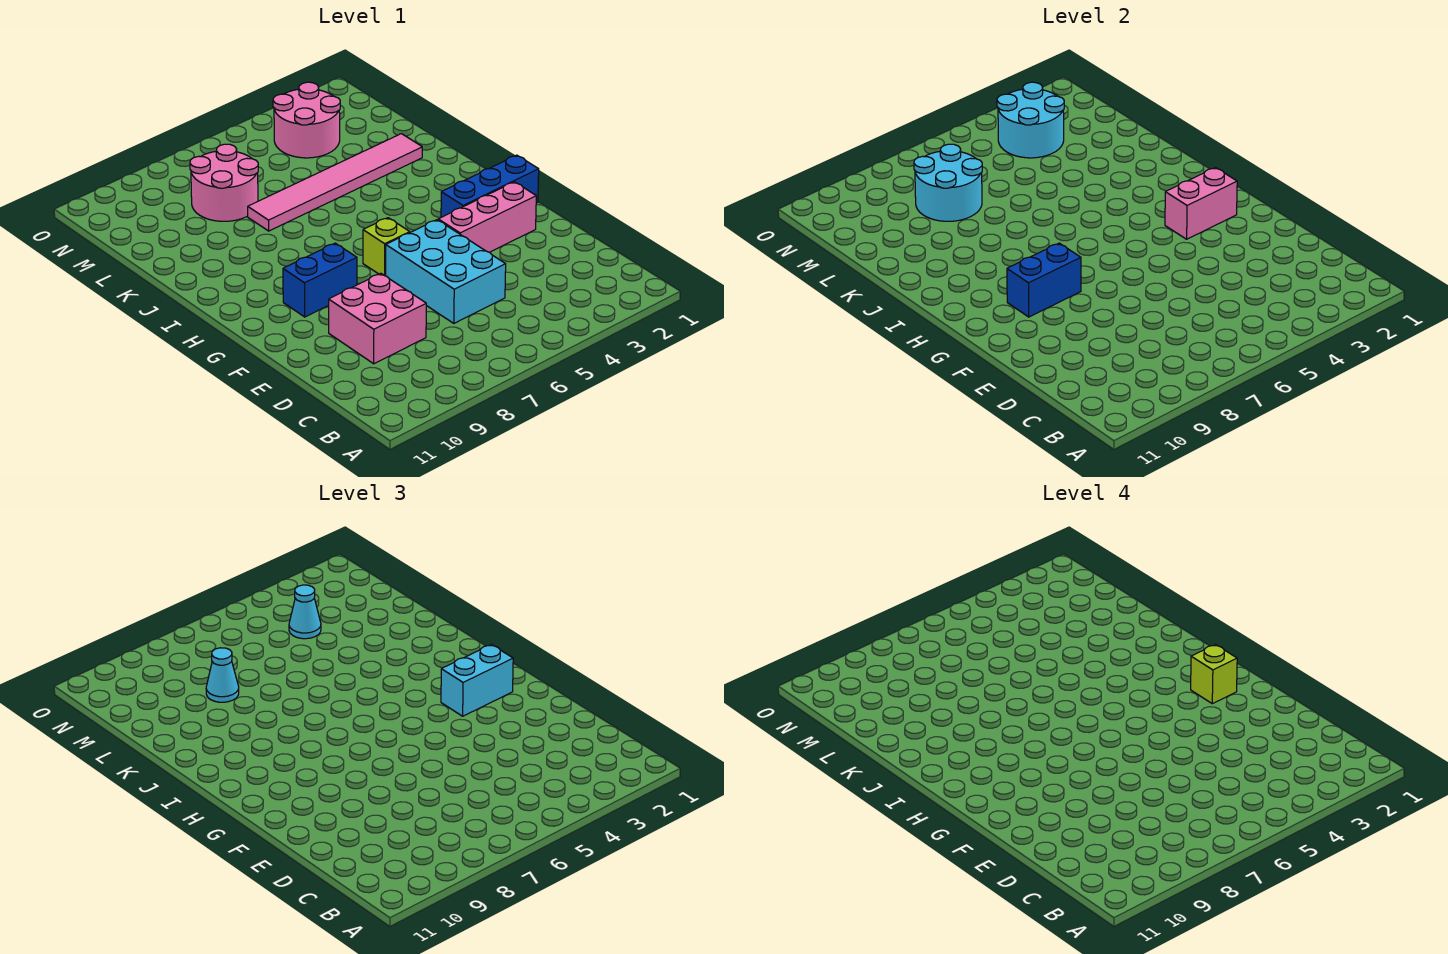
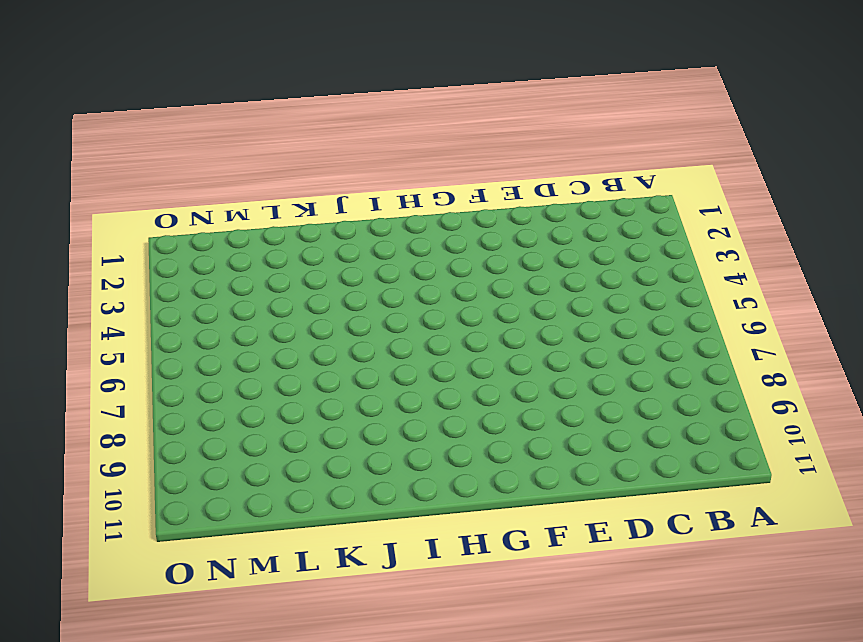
none -> cyan 2x3 brick [386,220,506,323]
none -> pink 2x2 brick [329,273,426,364]
none -> pink 1x3 brick [438,182,536,252]

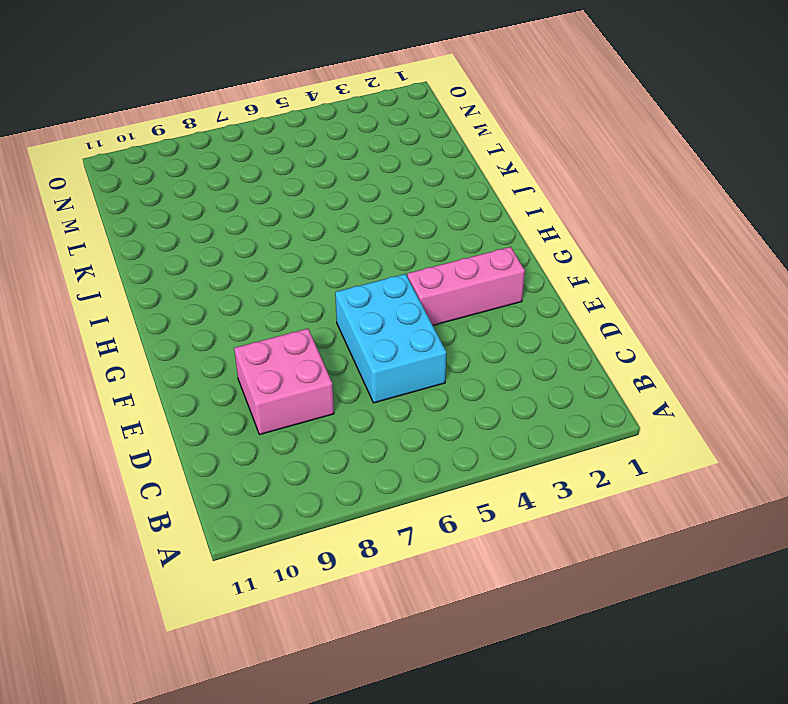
none -> blue 1x3 brick [441,155,539,217]
none -> lime 1x1 brick [363,218,410,276]
none -> blue 1x2 brick [283,243,357,317]

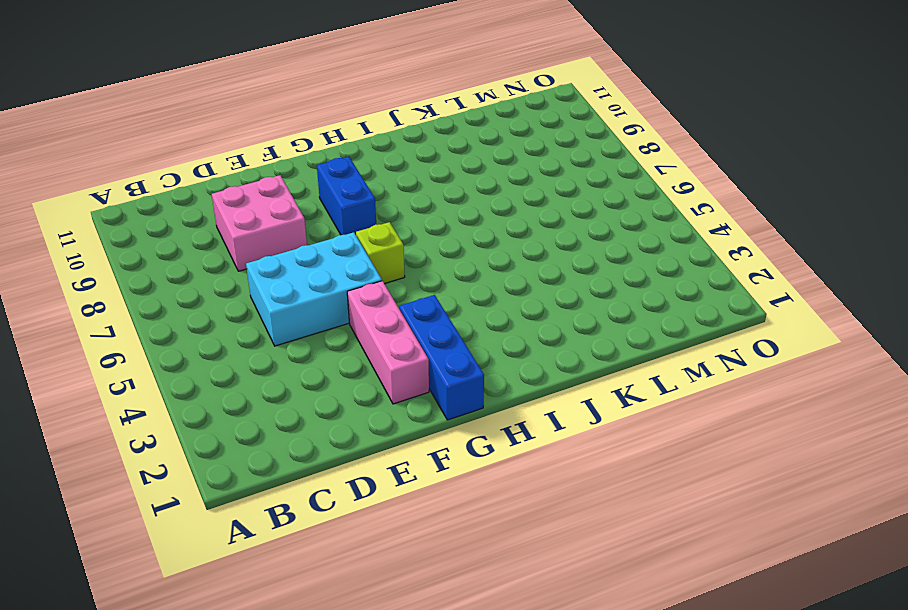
none -> pink 1x6 tile [248,134,422,231]
none -> pink 2x2 round brick [190,144,258,221]
none -> pink 2x2 round brick [273,82,340,158]

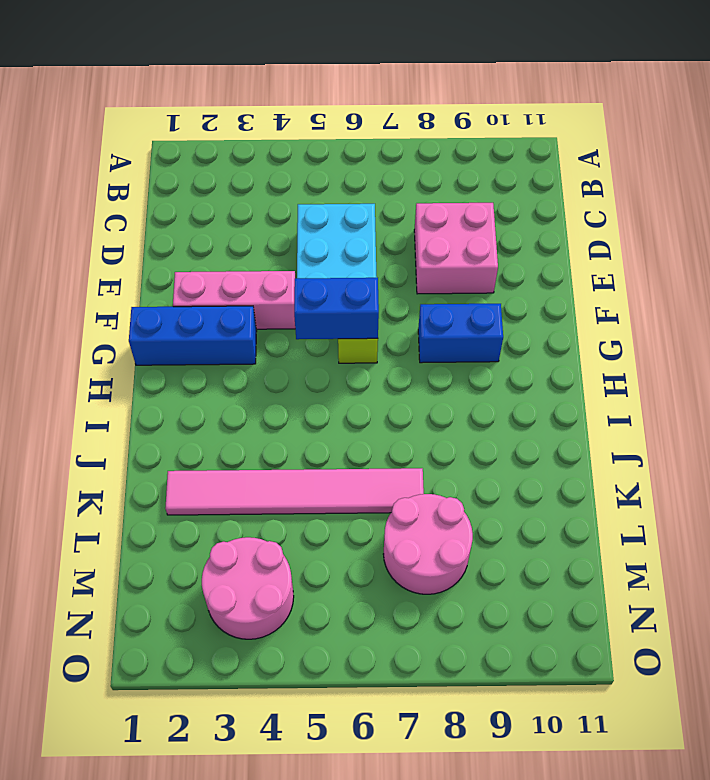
blue 1x2 brick [294,278,379,339] -> blue 1x2 brick moved to [1007,243,1081,317]
none -> pink 1x2 brick [1165,168,1237,239]
none -> cyan 2x2 round brick [914,144,982,221]
none -> cyan 2x2 round brick [997,82,1064,158]

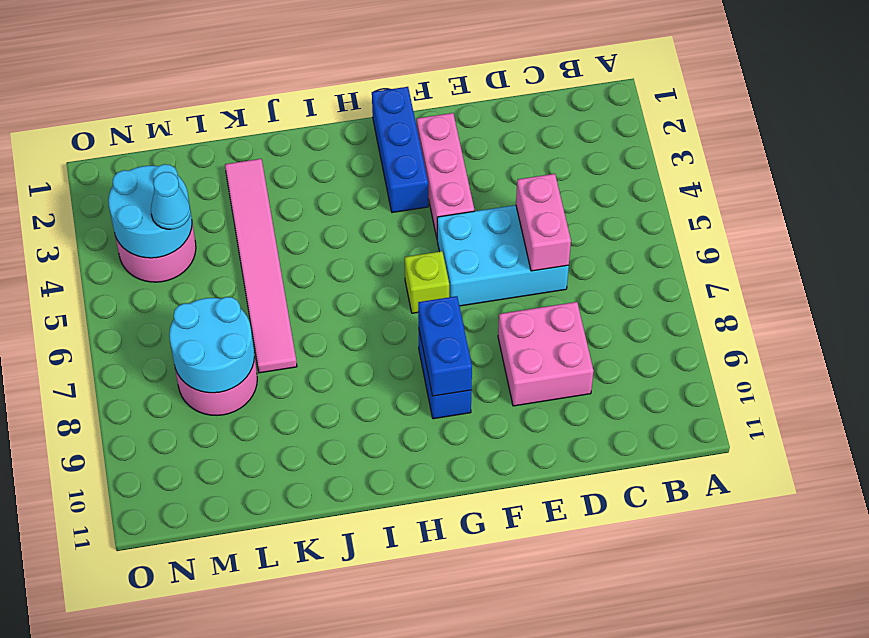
pink 1x2 brick [516,174,571,271] -> pink 1x2 brick moved to [1165,168,1237,239]
none -> cyan 1x2 brick [441,645,513,716]
none -> cyan 1x1 cone [206,648,239,702]
none -> lime 1x1 brick [1191,645,1237,704]

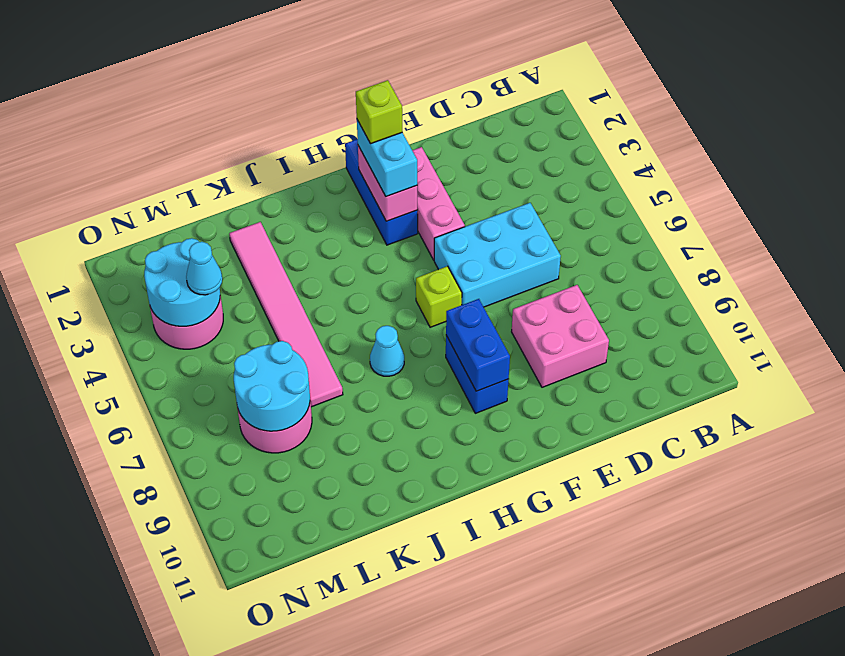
cyan 1x1 cone [370,326,404,376] -> cyan 1x1 cone moved to [206,648,239,702]

